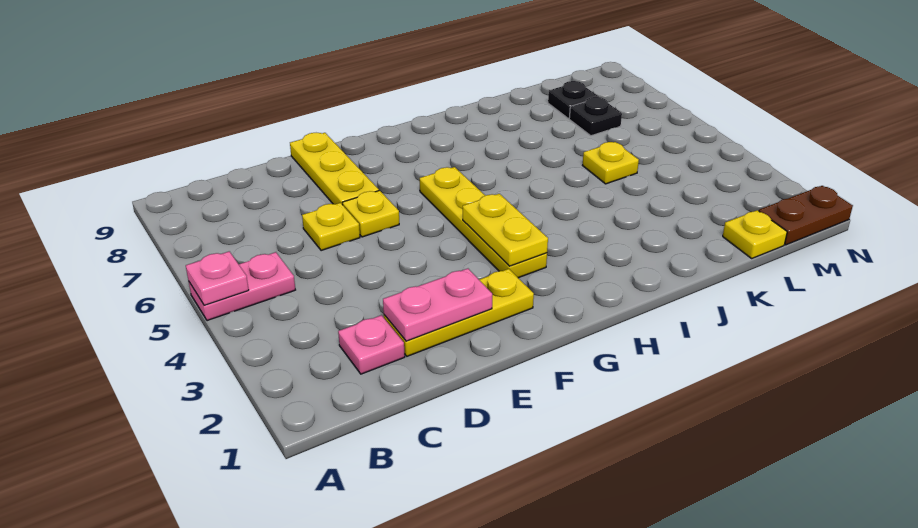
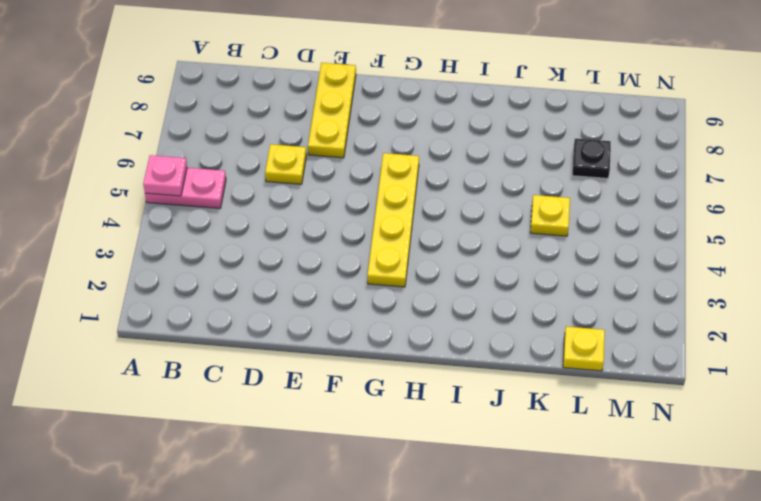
none -> pink 1x1 plate [338,315,405,374]
none -> yellow 1x3 plate [384,269,534,356]
none -> yellow 1x1 plate [342,191,399,237]

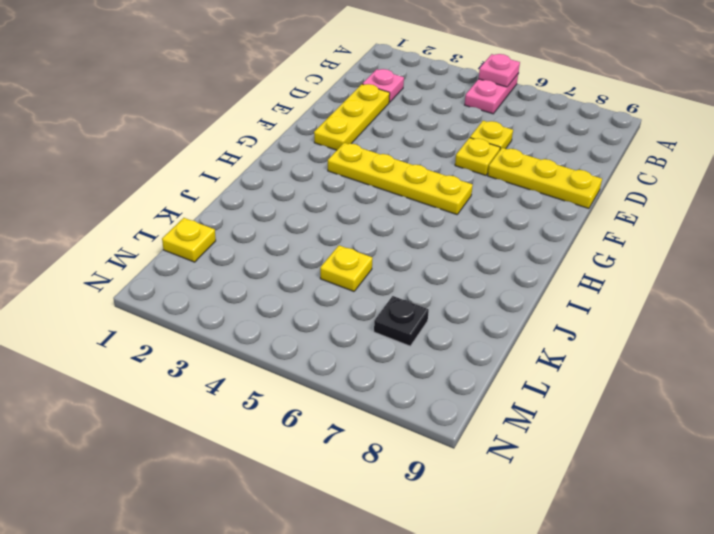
none -> black 1x1 plate [548,81,599,119]
none -> brown 1x2 plate [759,186,853,245]
none -> pink 1x2 plate [383,269,492,341]

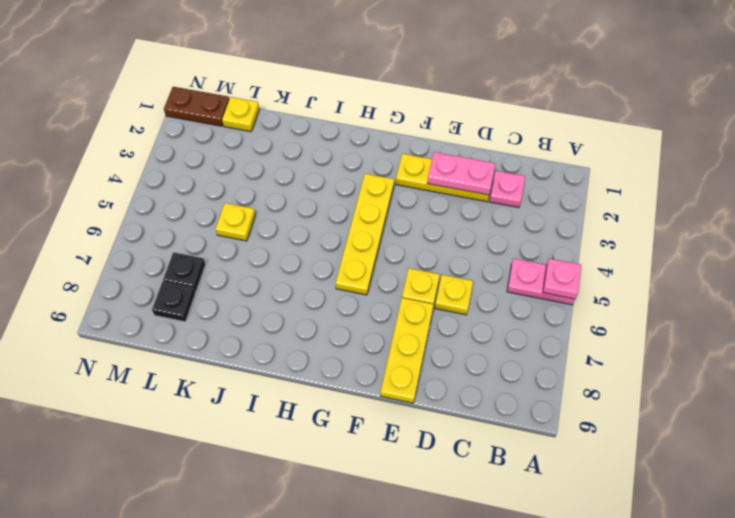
none -> yellow 1x2 plate [463,194,548,266]

